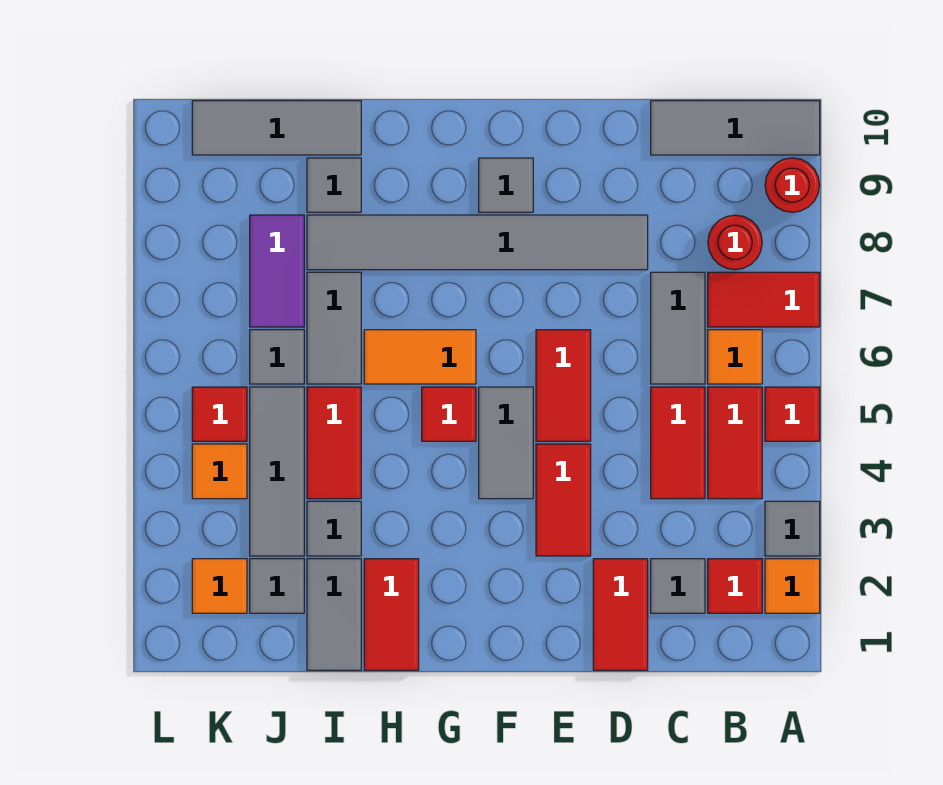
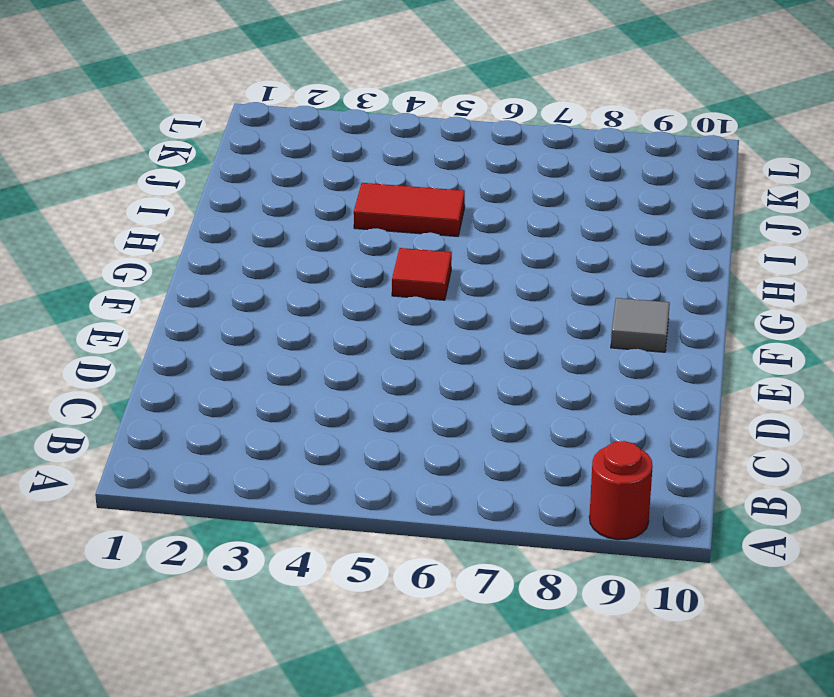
none -> orange 1x1 tile [765,559,820,613]
none -> grey 1x1 tile [765,501,820,556]
none -> red 1x1 tile [765,387,820,441]
none -> red 1x2 tile [708,272,820,327]

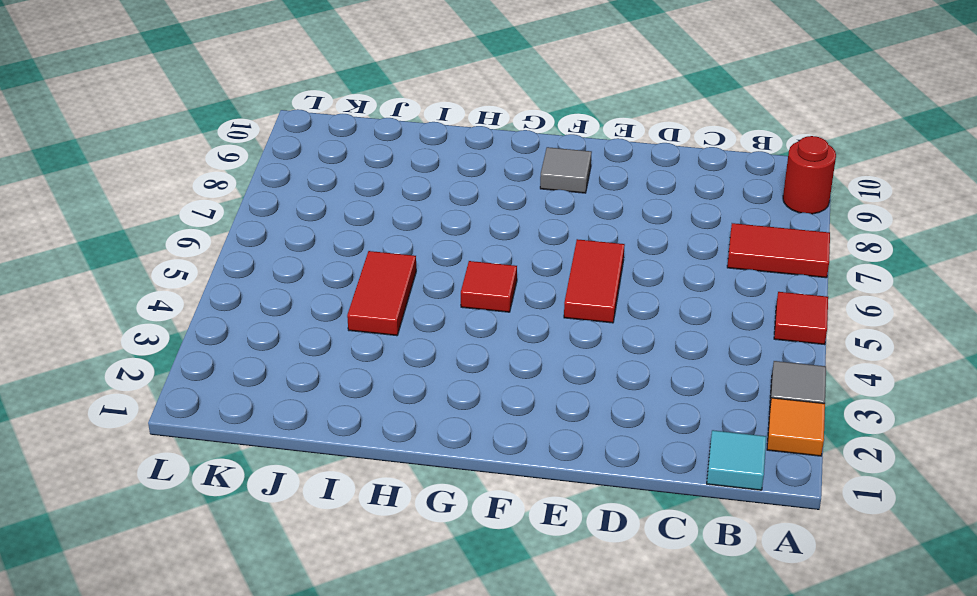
cyan 1x1 tile [707,430,766,490] -> none
none -> grey 1x3 tile [651,101,820,155]
none -> red 1x1 tile [708,559,762,613]
none -> red 1x2 tile [708,387,762,499]
none -> orange 1x1 tile [708,330,762,384]

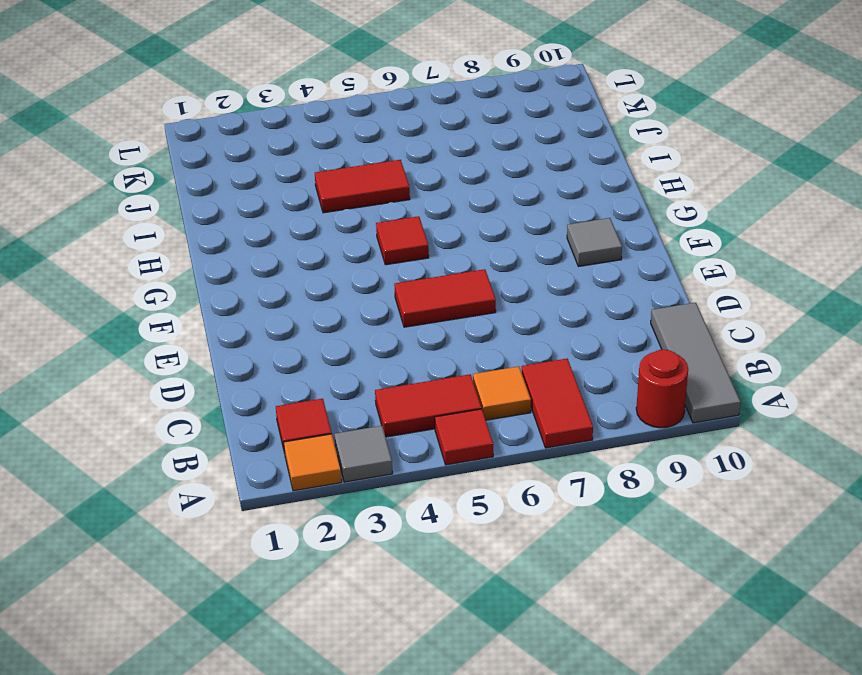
none -> red 1x1 round brick [708,215,762,270]
none -> grey 1x1 tile [651,559,705,613]
none -> red 1x2 tile [651,387,705,499]
none -> grey 1x2 tile [651,272,705,384]

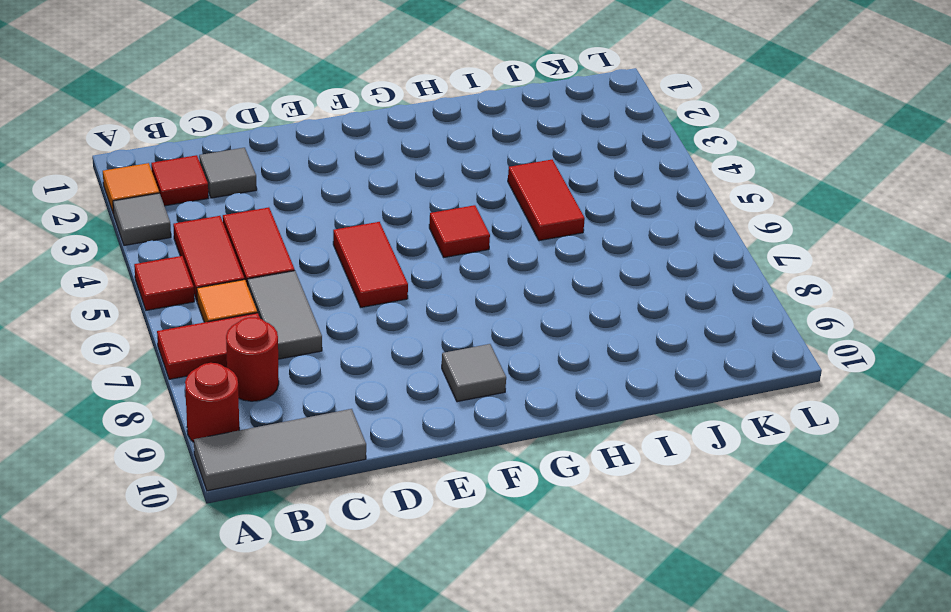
none -> red 1x2 tile [593,559,648,670]
none -> grey 1x6 tile [307,215,648,270]
none -> red 1x2 tile [536,444,591,556]
none -> grey 1x2 tile [479,387,533,499]

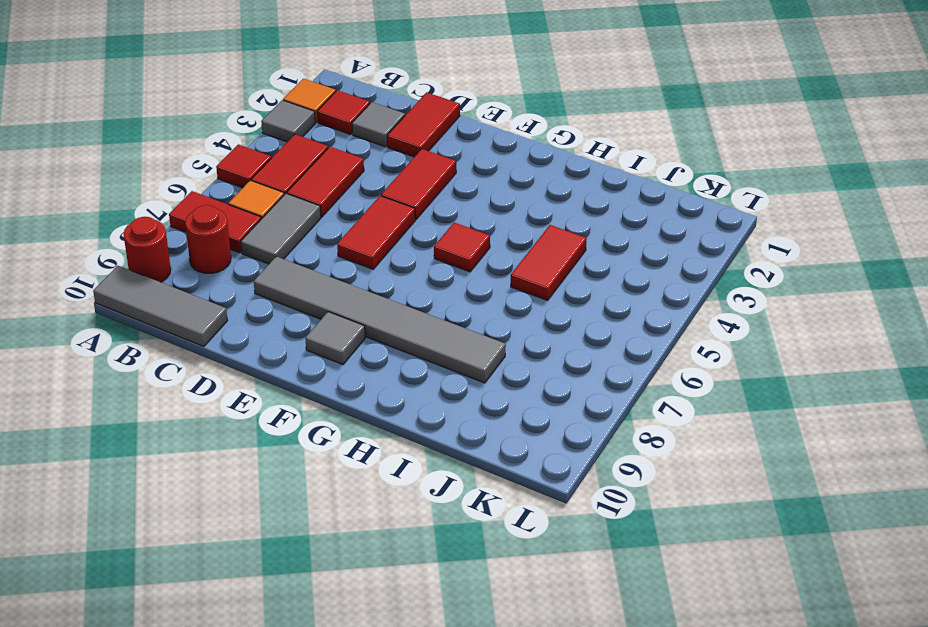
none -> grey 1x2 tile [479,387,533,499]
none -> orange 1x2 tile [364,330,476,384]
none -> red 1x2 tile [364,559,419,670]
none -> grey 1x2 tile [307,559,361,670]

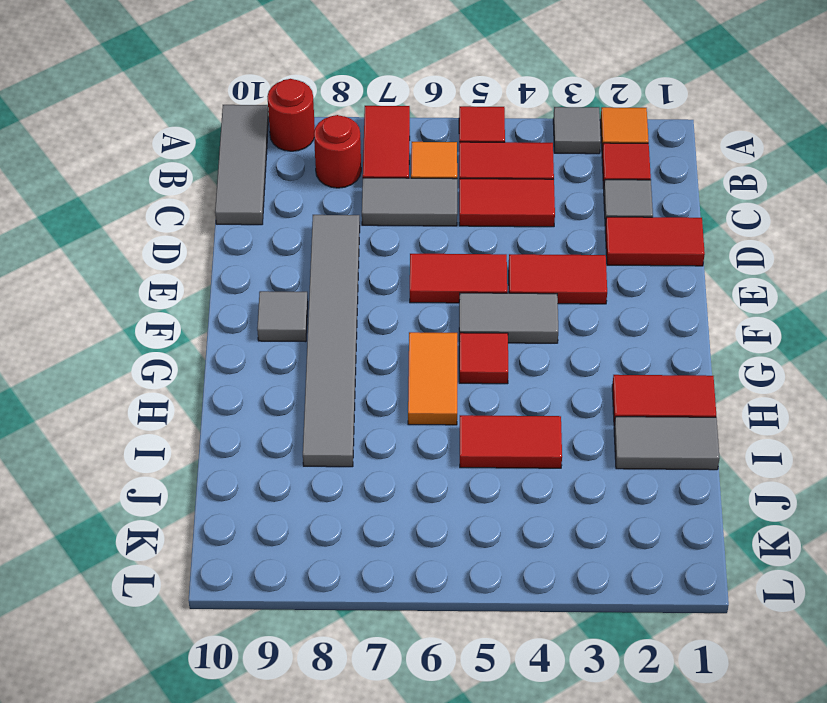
none -> grey 1x1 tile [307,501,361,556]
none -> grey 1x2 tile [307,272,361,384]
none -> grey 1x1 tile [307,158,361,212]
none -> grey 1x3 tile [192,101,361,155]

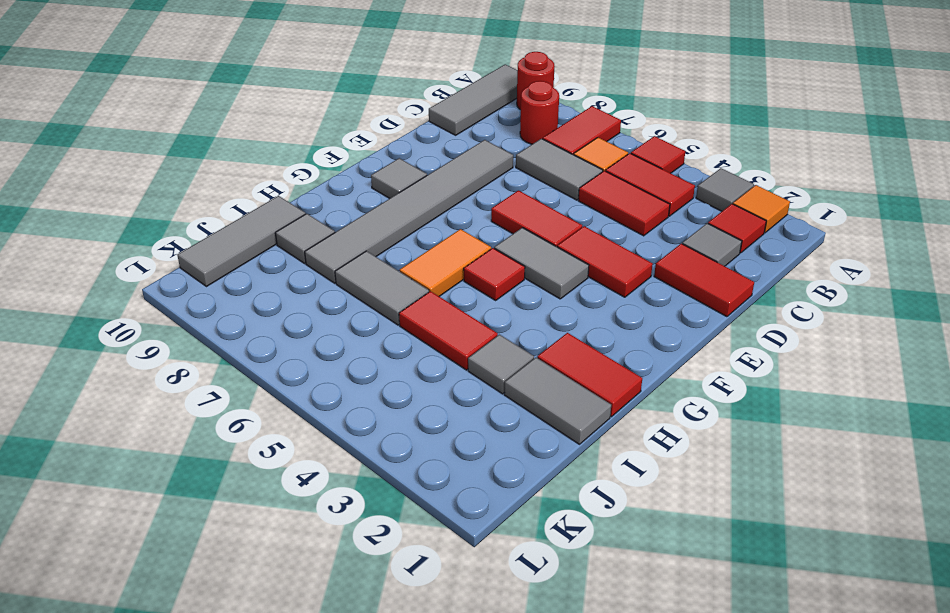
none -> grey 1x1 tile [250,559,304,613]
none -> grey 1x3 tile [250,387,304,556]
none -> grey 1x1 tile [250,330,304,384]
none -> purple 1x2 tile [250,215,304,327]

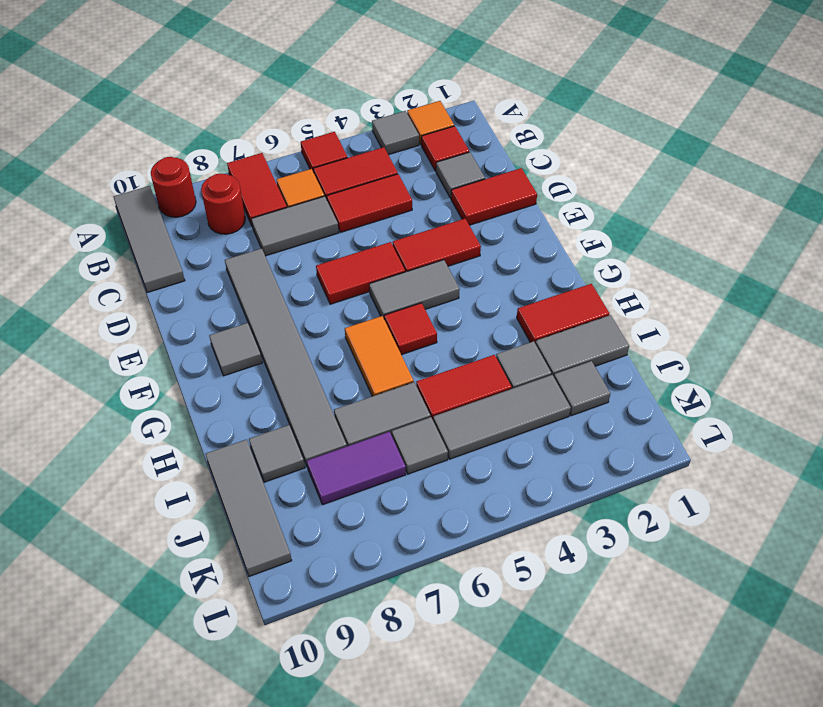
none -> orange 1x1 tile [192,559,247,613]
none -> orange 1x1 tile [192,444,247,499]
none -> red 1x1 tile [192,387,247,441]

